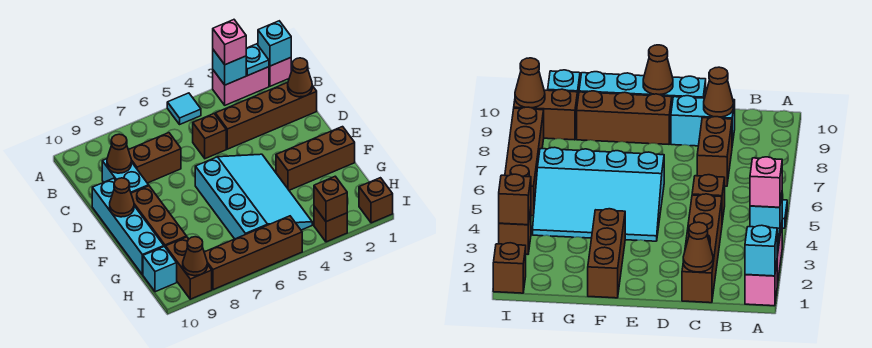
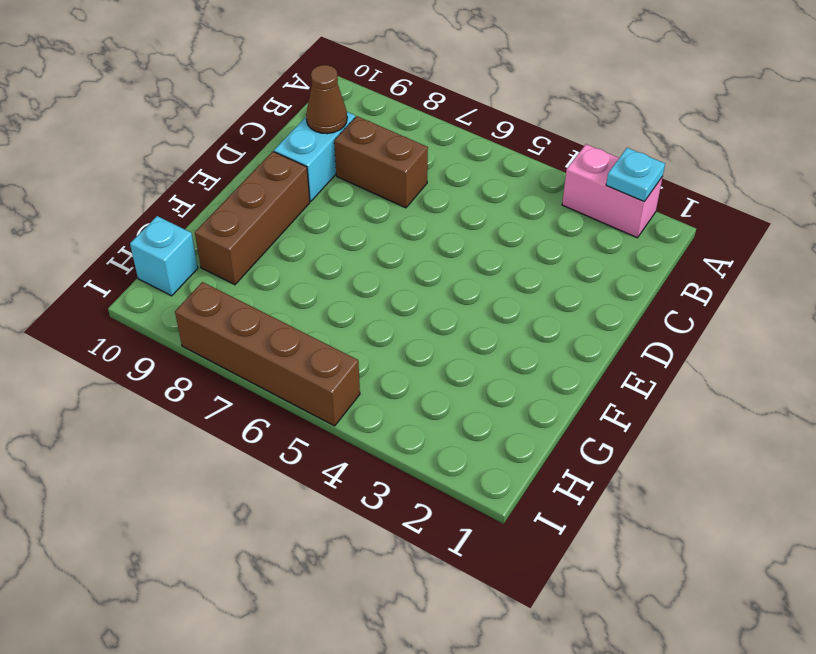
none -> pink 1x1 brick [269,58,291,86]
none -> cyan 1x1 tile [167,93,201,124]
none -> brown 1x4 brick [215,82,317,149]

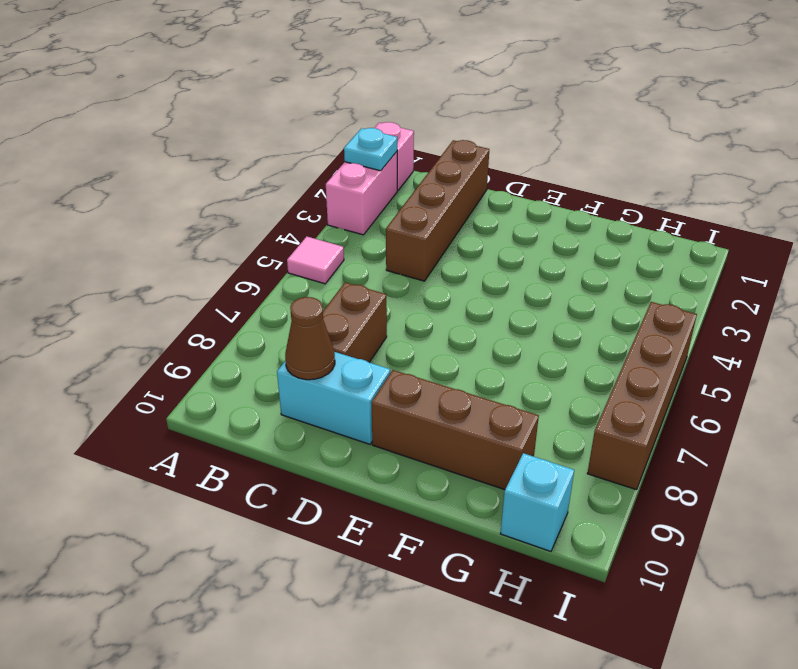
pink 1x1 tile [287,236,344,284] -> cyan 1x1 tile [167,93,201,124]
none -> brown 1x1 brick [193,114,226,159]
none -> cyan 1x4 brick [92,178,164,275]
none -> cyan 3x4 slope [195,154,312,239]

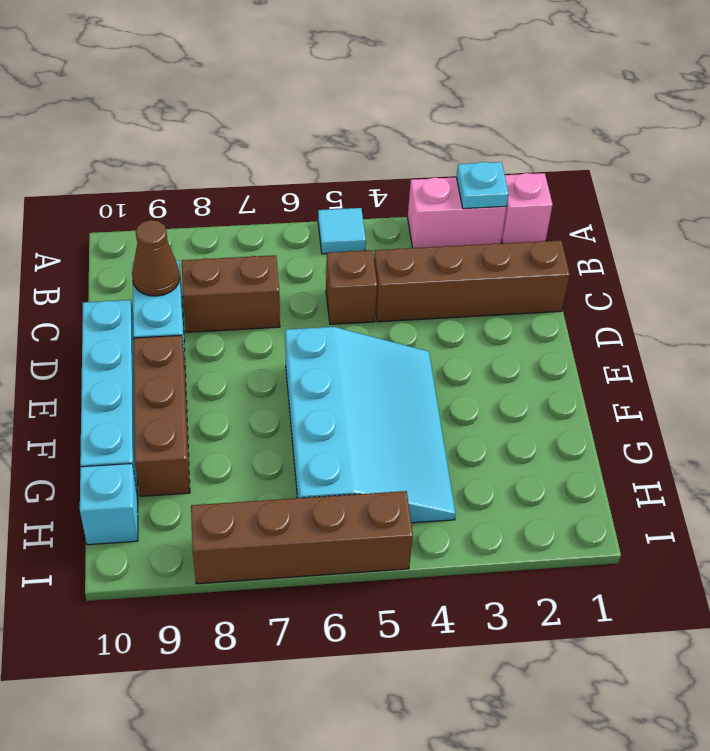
none -> brown 1x3 brick [276,127,355,190]
none -> brown 1x2 brick [166,237,212,299]
none -> brown 1x1 brick [359,178,393,223]

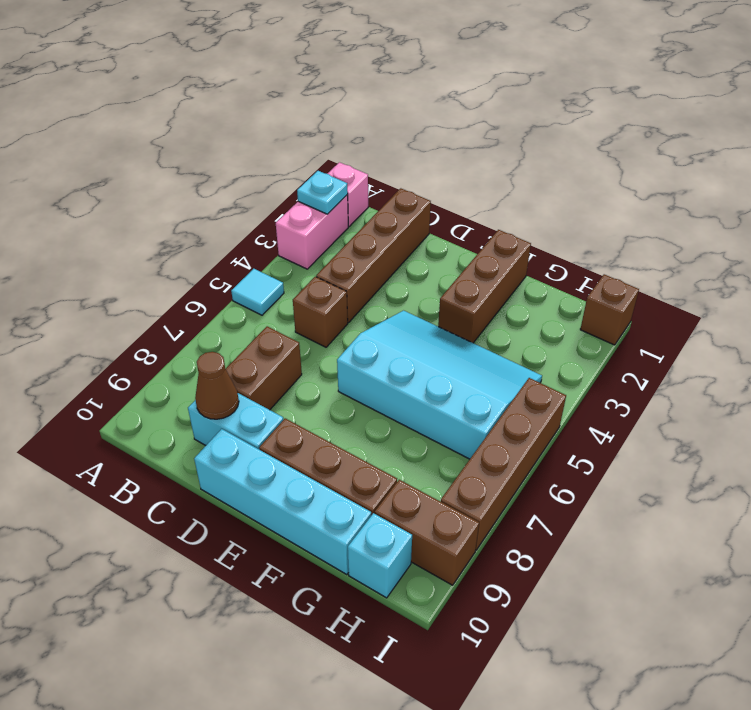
none -> brown 1x1 brick [314,206,347,242]
none -> cyan 1x1 brick [258,21,291,66]
none -> cyan 1x1 brick [213,50,246,85]

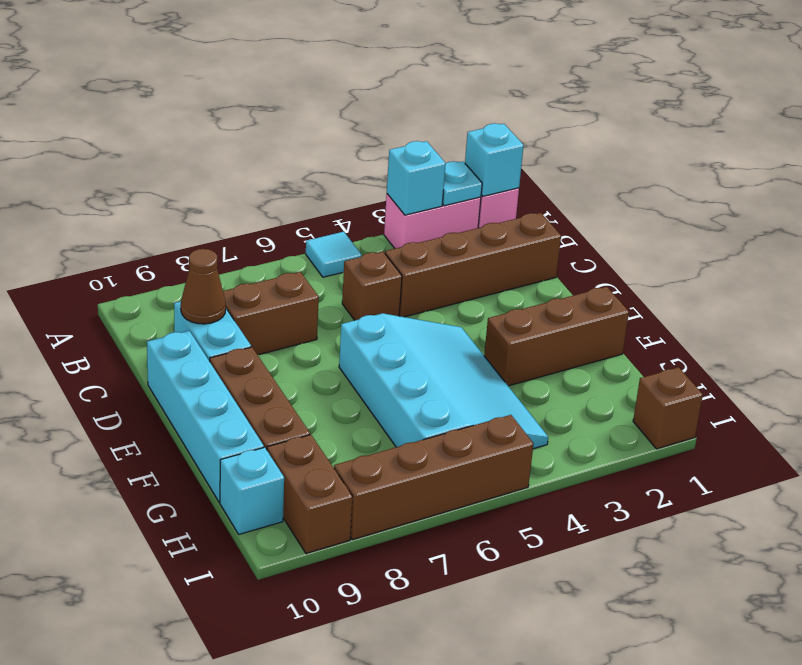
none -> brown 1x1 brick [314,206,347,242]
none -> brown 1x1 cone [288,58,312,97]
none -> brown 1x1 cone [110,178,134,217]

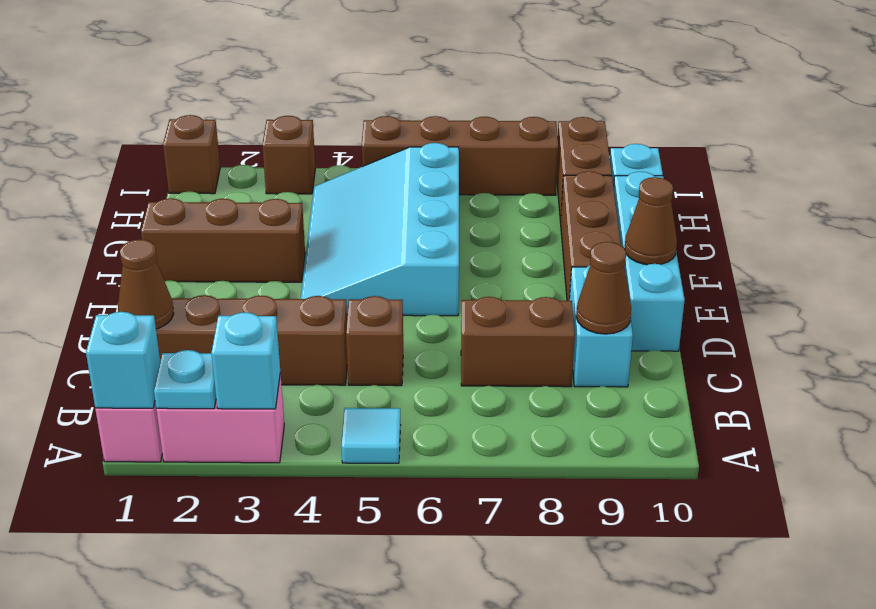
none -> brown 1x1 brick [314,176,347,222]
none -> brown 1x1 cone [183,237,207,276]
none -> pink 1x1 brick [213,20,246,65]

